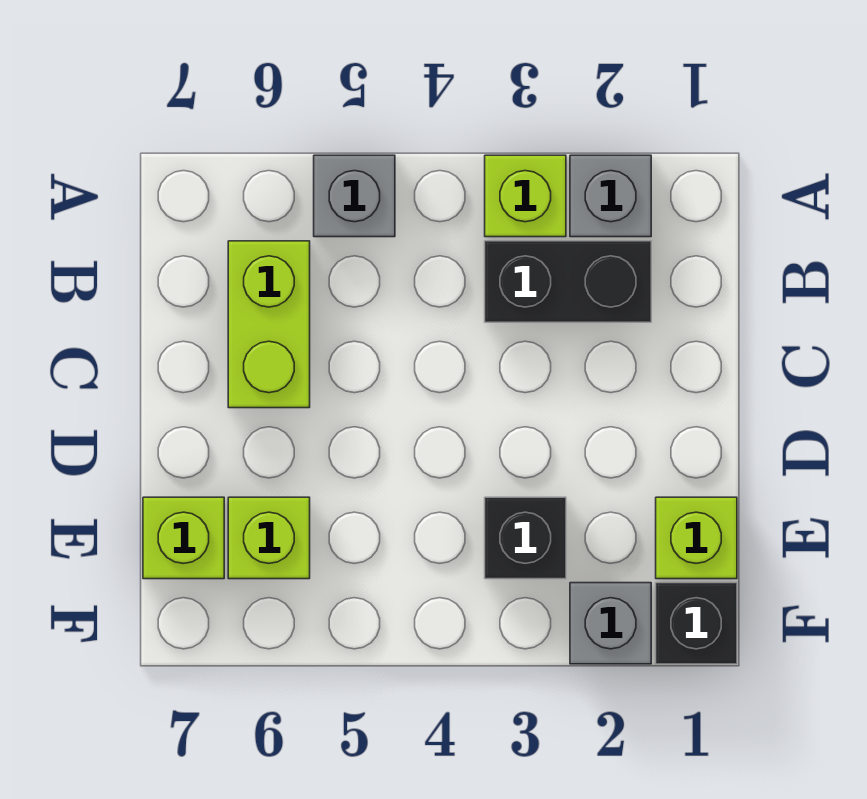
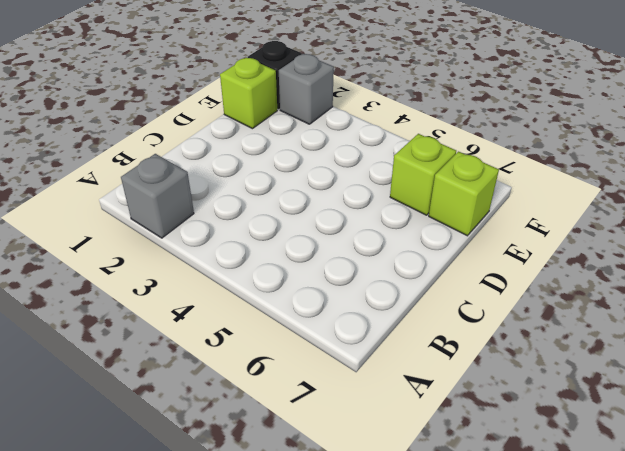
none -> lime 1x1 brick [485,155,566,237]
none -> grey 1x1 brick [314,155,395,237]

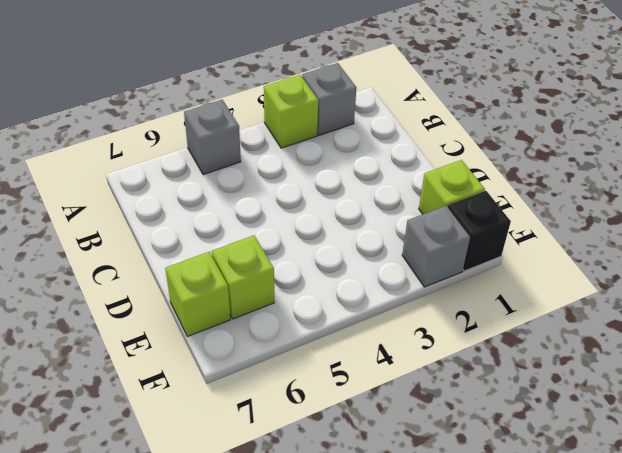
none -> black 1x2 brick [485,241,651,322]
none -> lime 1x2 brick [228,241,310,408]

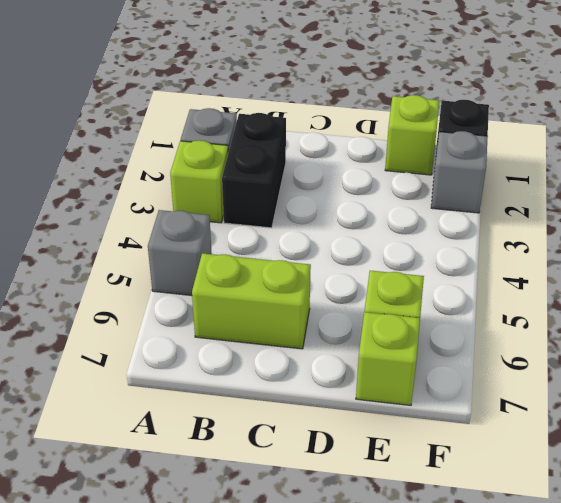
none -> black 1x1 brick [485,497,566,579]

